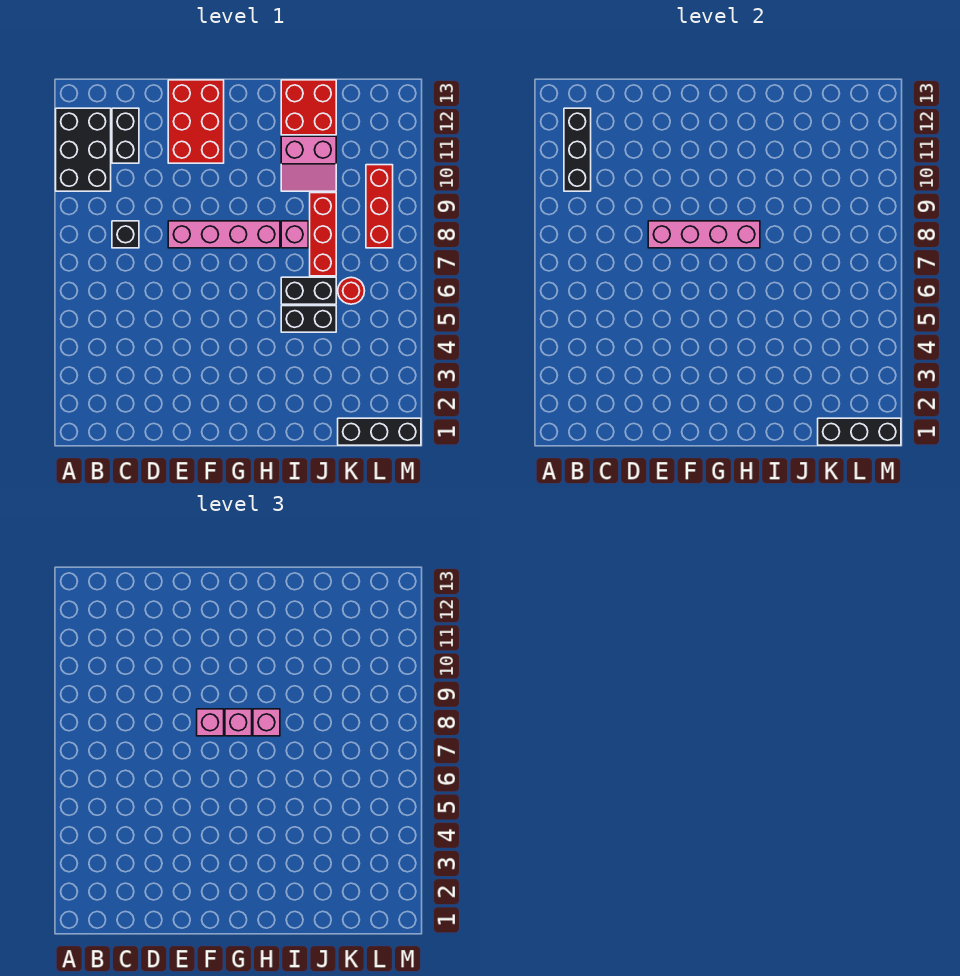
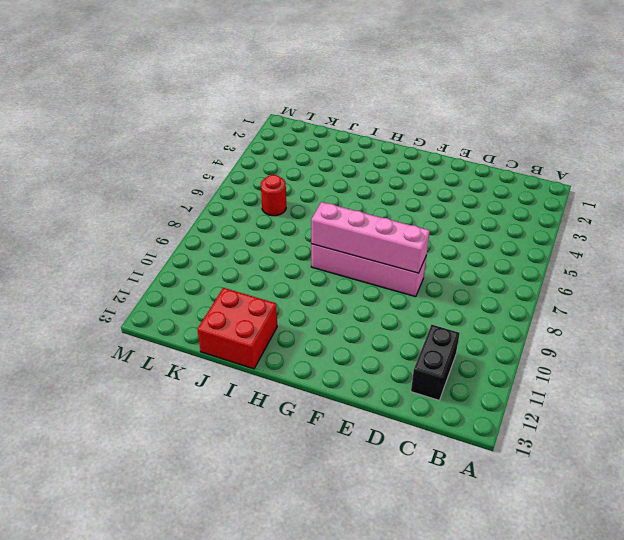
none -> black 2x3 brick [56,108,111,191]
none -> black 1x1 brick [112,221,139,248]
none -> red 2x3 brick [168,80,224,163]

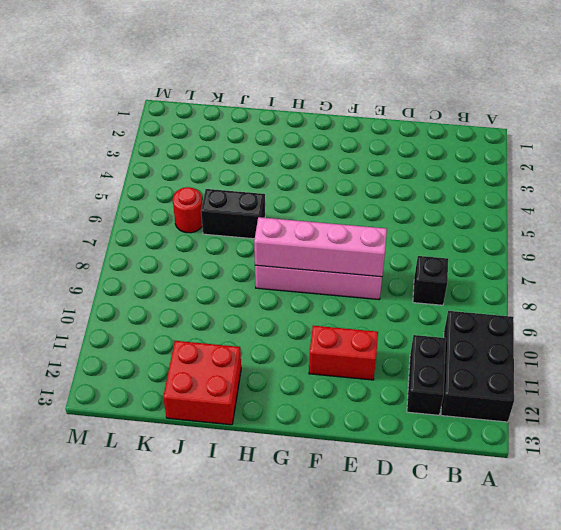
red 1x2 brick [309,326,378,380] -> red 2x3 brick [168,80,224,163]
none -> black 1x2 brick [281,306,336,332]
none -> pink 1x1 brick [281,221,308,248]
none -> pink 2x2 slope [281,136,336,191]

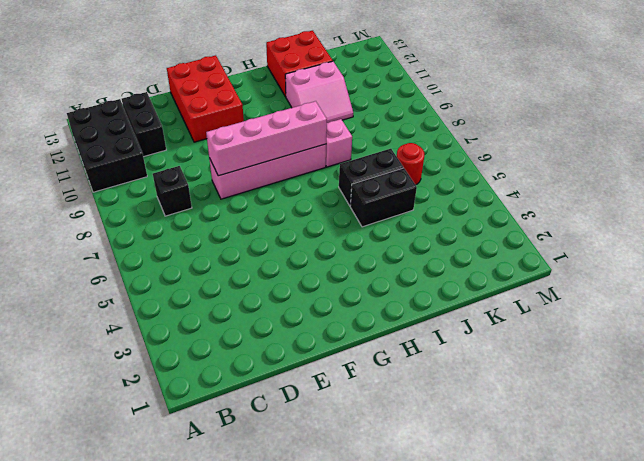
none -> red 1x3 brick [310,193,336,276]
none -> black 1x3 brick [338,418,421,445]
none -> red 1x3 brick [366,165,393,248]

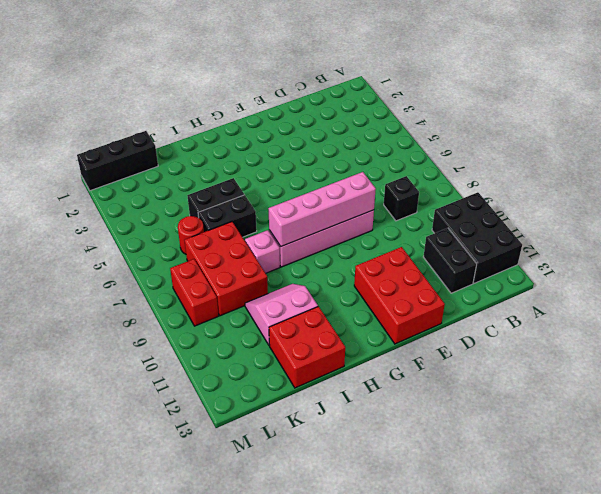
red 2x3 brick [184,222,268,316] -> red 1x3 brick [310,193,336,276]
red 1x2 brick [170,259,218,326] -> red 1x3 brick [366,165,393,248]
none -> black 1x3 brick [564,108,591,191]
none -> black 1x3 brick [818,418,901,445]
none -> pink 1x1 brick [197,709,224,736]

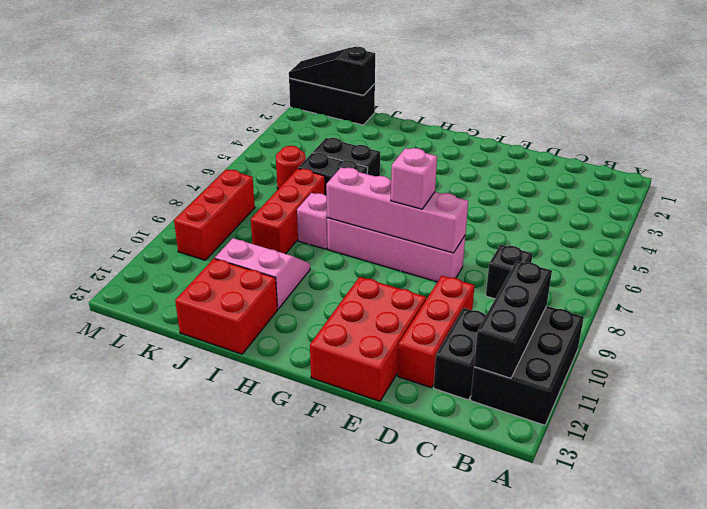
red 1x3 brick [398,276,475,388] -> none
black 1x3 slope [289,47,375,95] -> black 1x3 brick [818,418,901,445]
none -> pink 1x1 brick [225,709,252,736]
none -> pink 1x1 brick [253,709,280,736]

